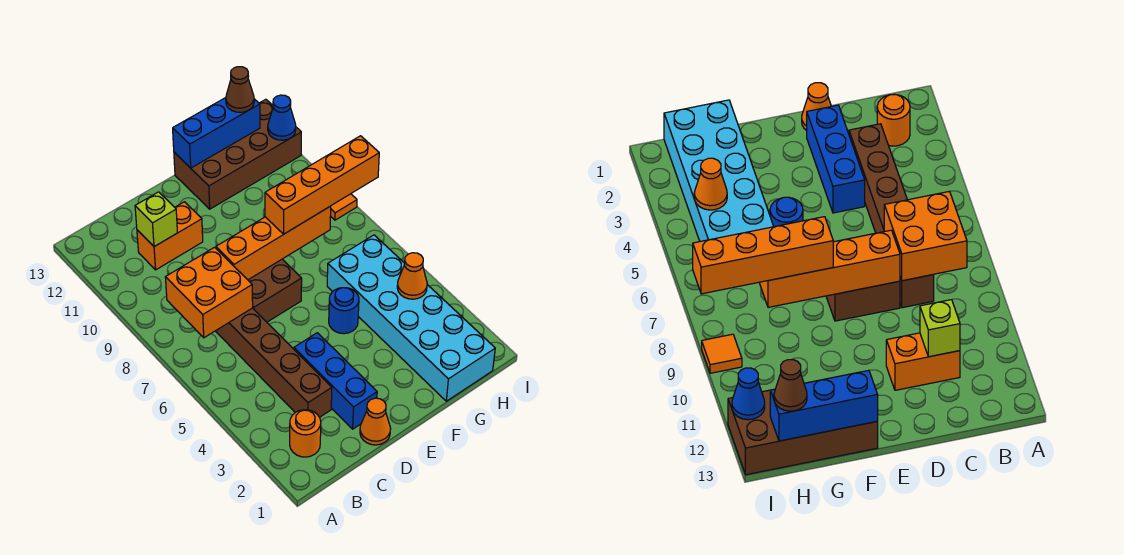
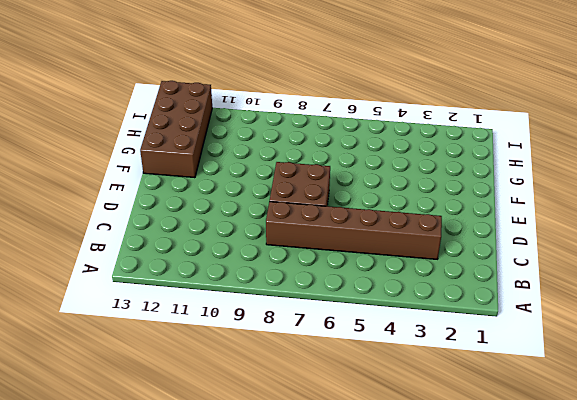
none -> orange 1x1 round brick [290,410,321,457]
none -> orange 1x2 brick [137,202,203,270]
none -> orange 1x1 cone [360,398,391,445]

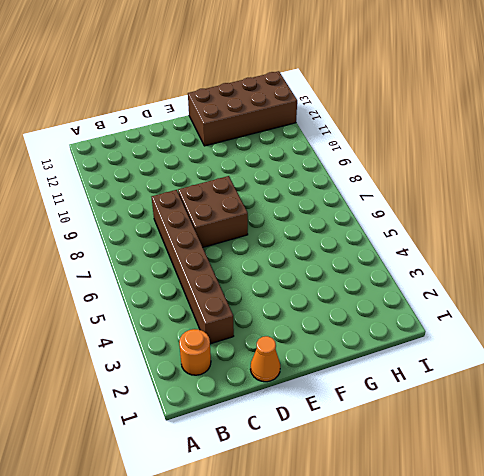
none -> orange 1x2 brick [137,202,203,270]
none -> blue 1x3 brick [294,333,377,429]
none -> blue 1x1 round brick [329,288,359,334]

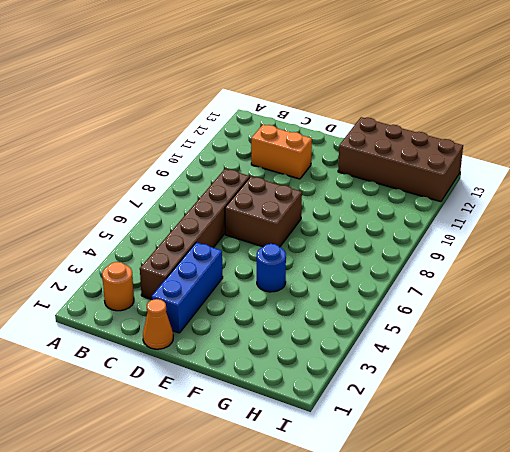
none -> cyan 2x6 brick [327,235,495,401]
none -> orange 1x1 tile [331,194,357,220]
none -> orange 2x2 brick [165,247,253,338]

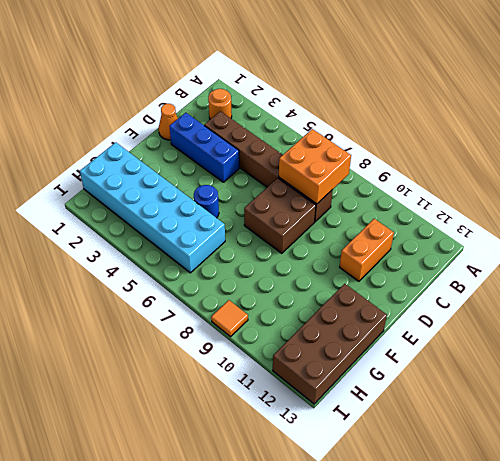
none -> lime 1x1 brick [135,192,177,247]
none -> orange 1x4 brick [216,206,331,280]
none -> blue 1x3 brick [173,98,260,168]

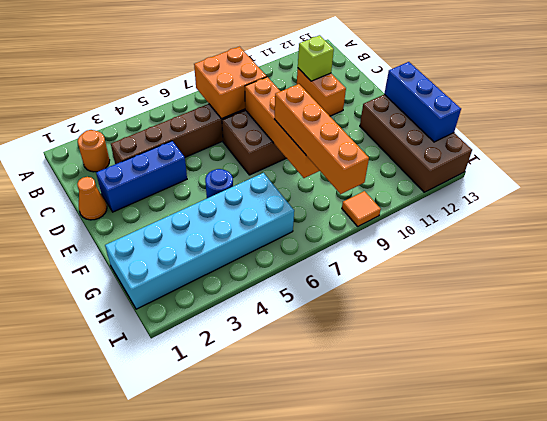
none -> orange 1x1 cone [397,253,427,299]
none -> blue 1x1 cone [268,95,296,140]
none -> brown 1x1 cone [226,67,254,112]

